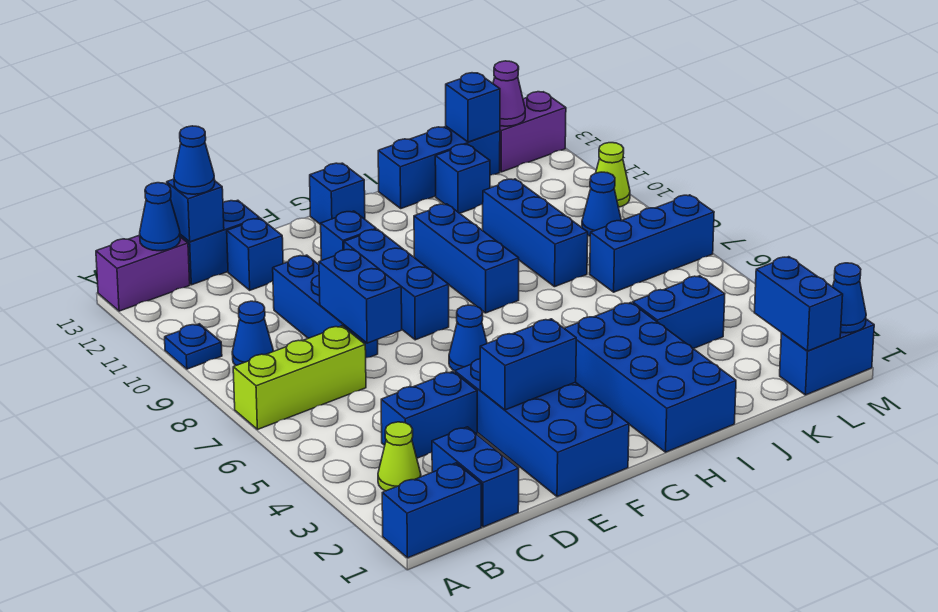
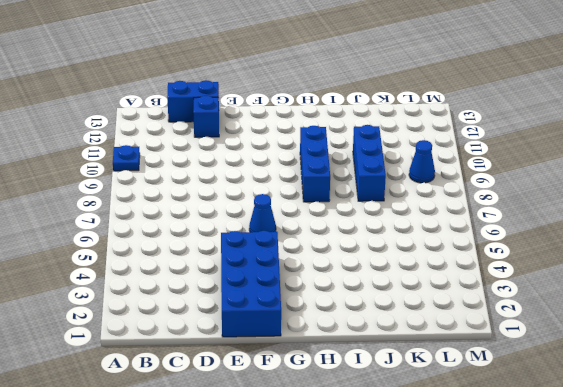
none -> blue 1x2 brick [382,463,481,558]
none -> lime 1x3 brick [233,326,366,430]
none -> purple 1x2 brick [96,235,190,311]
none -> lime 1x1 cone [378,422,421,491]

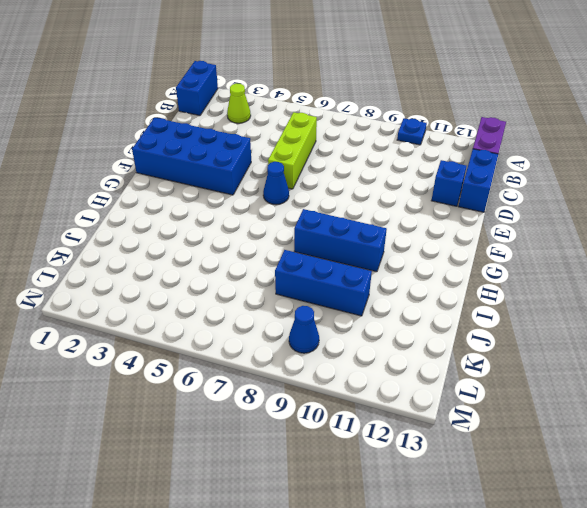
lime 1x3 brick [268,112,317,189] -> lime 1x3 brick moved to [233,326,366,430]
none -> blue 1x1 cone [232,301,273,365]
none -> blue 1x2 brick [432,427,519,527]
none -> blue 1x2 brick [381,372,477,458]
none -> blue 1x3 brick [273,255,378,358]

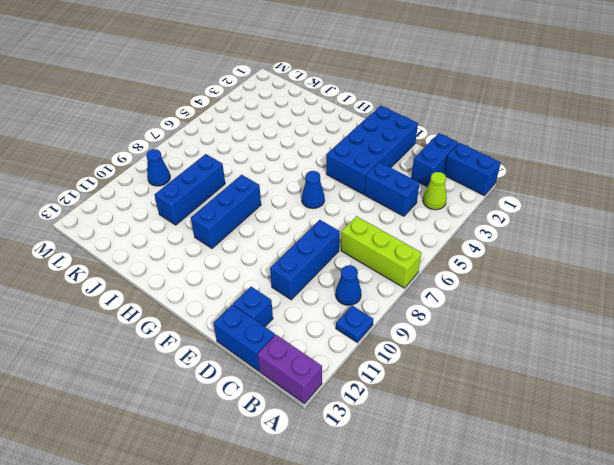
none -> blue 1x3 brick [344,229,449,340]
none -> blue 1x1 brick [321,211,376,261]
none -> blue 1x1 brick [310,163,365,225]
none -> blue 2x4 brick [564,303,736,452]

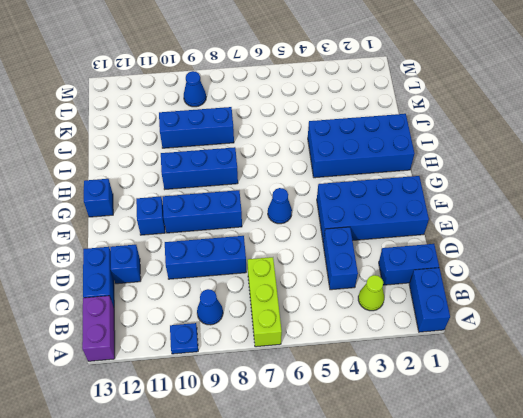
none -> blue 1x3 brick [378,126,500,208]
none -> blue 1x2 brick [633,276,725,349]
none -> blue 1x1 brick [435,144,490,213]
none -> blue 1x3 brick [590,195,714,292]

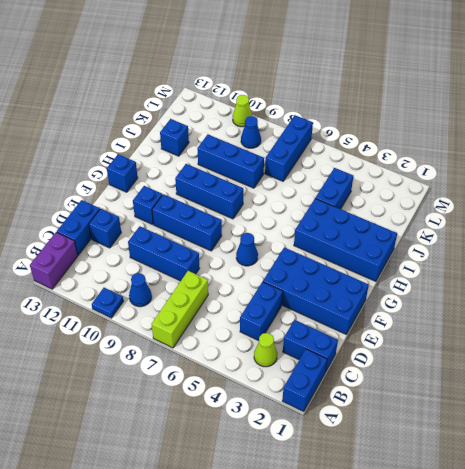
none -> blue 1x3 brick [378,126,500,208]
none -> blue 1x2 brick [780,319,874,395]
none -> purple 1x2 brick [500,92,566,172]
none -> blue 1x1 cone [140,183,180,251]

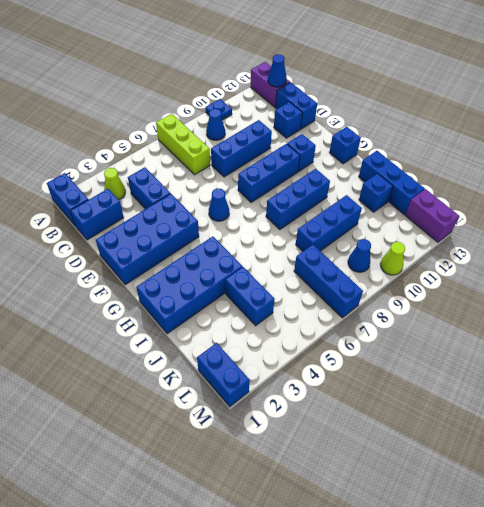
none -> blue 1x1 brick [167,179,224,242]
none -> blue 1x2 brick [319,249,402,343]
none -> blue 1x2 brick [480,319,576,410]
none -> blue 1x1 brick [446,73,500,142]

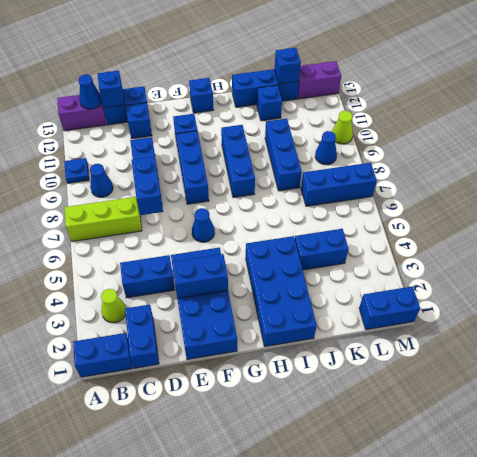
none -> blue 1x2 brick [754,257,843,351]
none -> purple 1x1 cone [493,61,525,126]
none -> blue 1x1 cone [833,263,866,333]
none -> blue 1x1 cone [174,126,215,194]

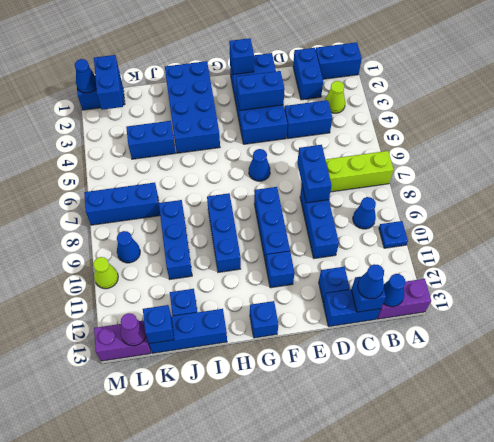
blue 1x1 brick [229,38,254,75] -> none

